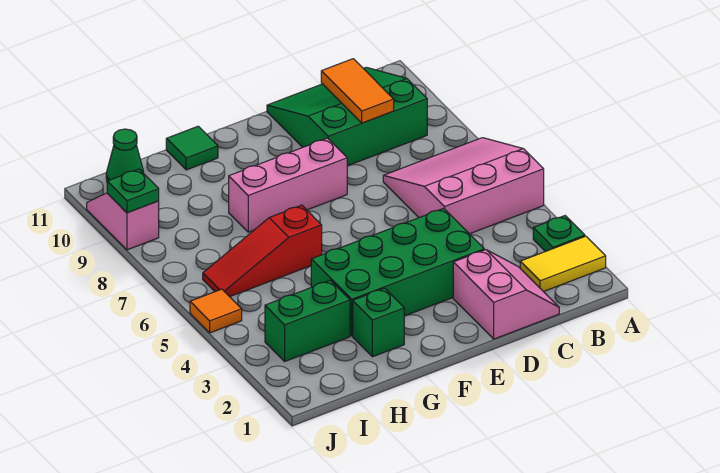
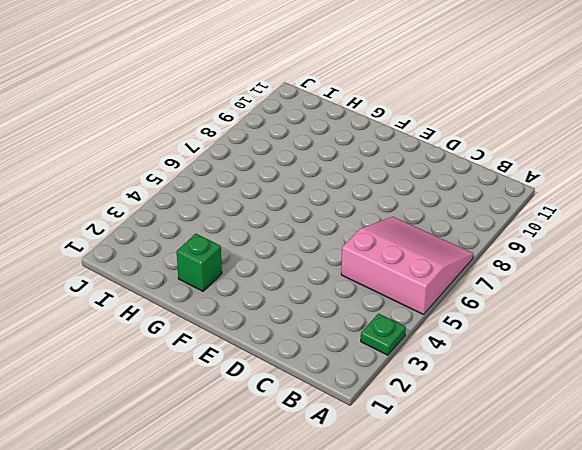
none -> yellow 1x2 tile [520,236,606,292]
none -> green 3x3 slope [267,67,427,166]
none -> pink 2x2 slope [453,250,559,339]

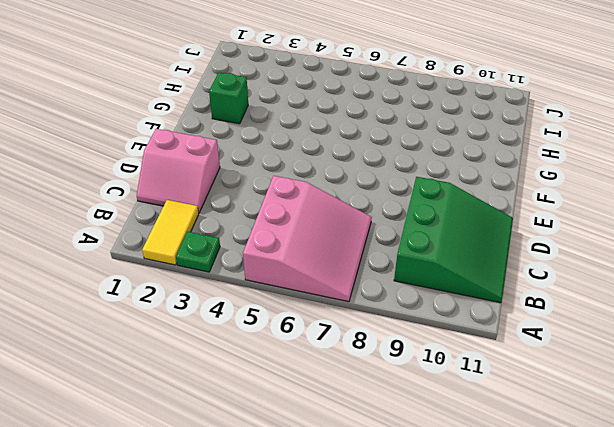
none -> green 2x4 brick [311,208,484,336]
none -> pink 1x3 brick [229,138,347,232]
none -> red 1x3 slope [203,205,322,297]

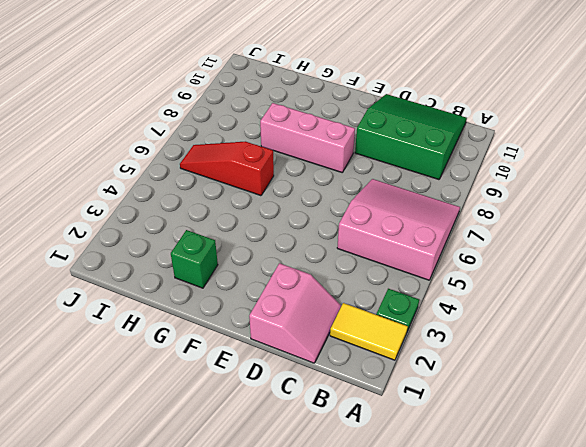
none -> green 2x4 brick [311,208,484,336]
none -> green 1x1 tile [166,126,218,170]
none -> green 1x2 brick [265,280,350,361]

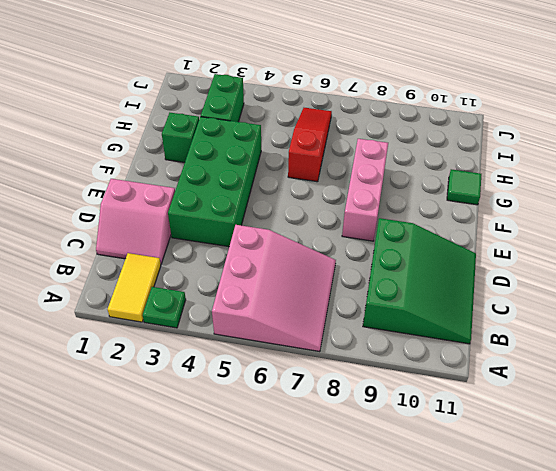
none -> green 1x1 cone [106,129,144,181]
none -> orange 1x1 tile [190,289,242,333]
none -> pink 1x2 slope [87,193,159,250]

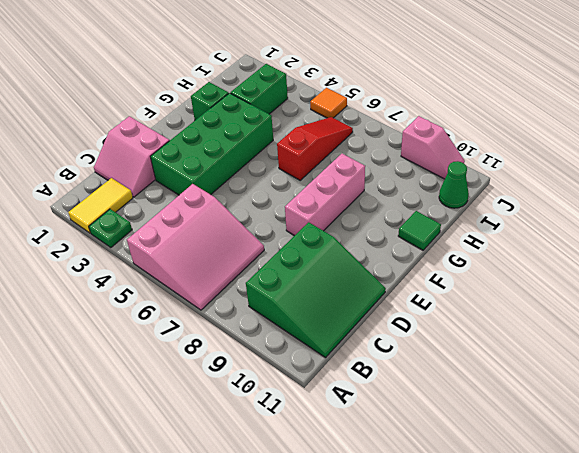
none -> orange 1x2 tile [321,59,394,123]
none -> green 1x1 plate [107,169,159,213]

